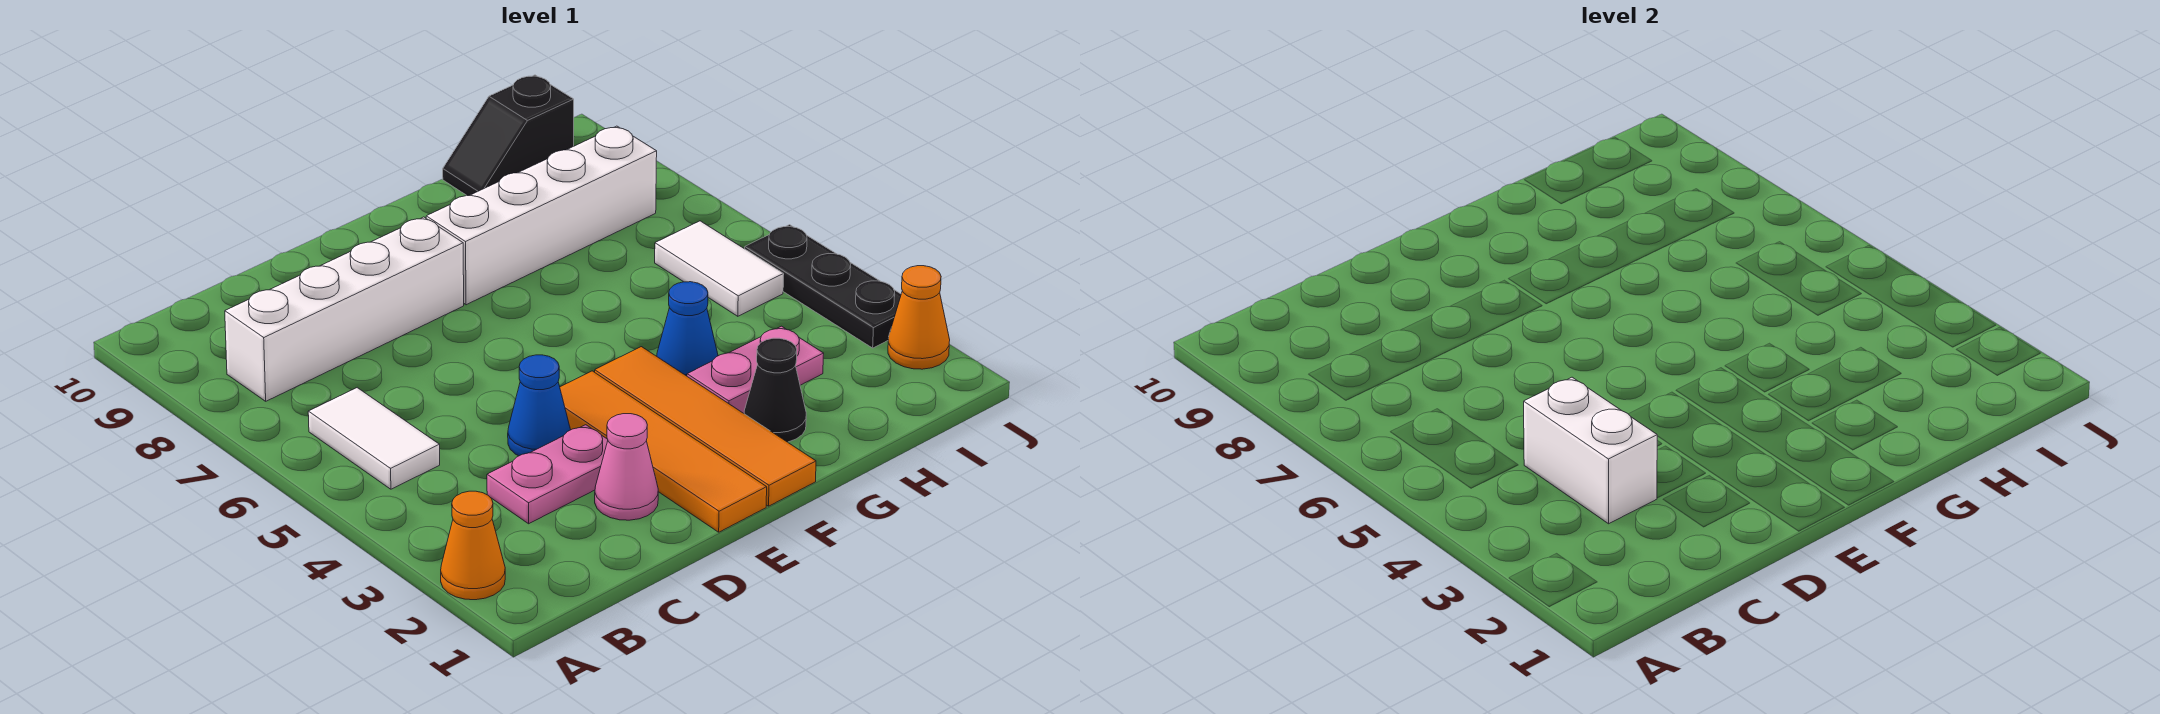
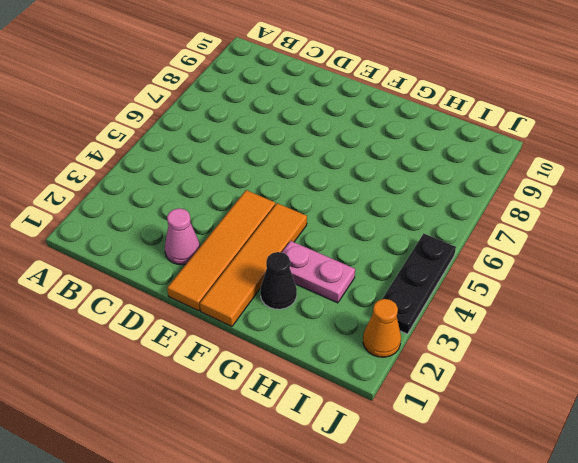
none -> orange 1x1 cone [441,491,505,600]
none -> white 1x2 tile [308,388,440,489]
none -> white 1x4 brick [225,217,464,401]

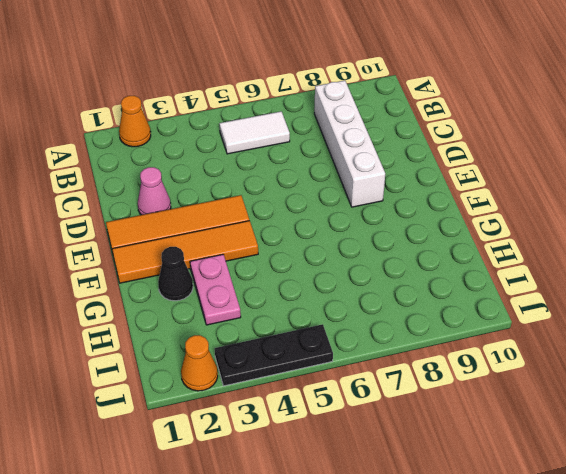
none -> pink 1x2 plate [487,425,608,524]
none -> blue 1x1 cone [508,355,571,456]
none -> white 1x4 brick [426,126,657,305]

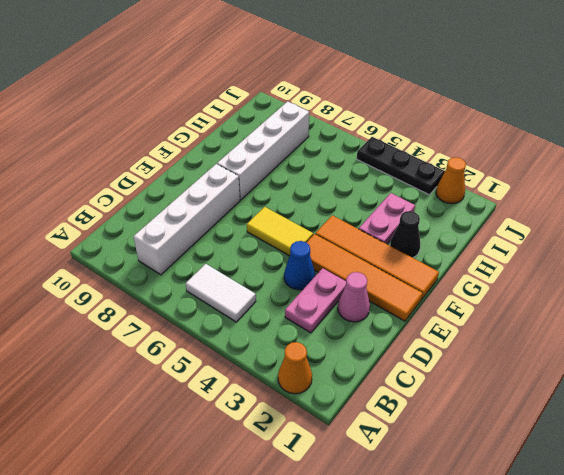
yellow 1x2 tile [247,207,313,256] -> none
none -> blue 1x1 cone [657,282,718,376]
none -> black 1x2 slope [443,75,574,196]
none -> white 1x2 tile [655,221,784,316]

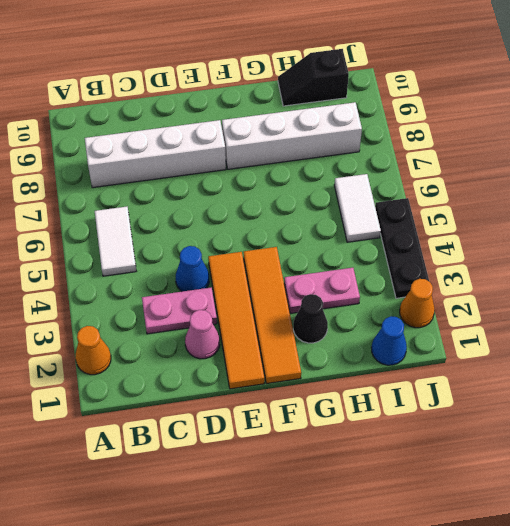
blue 1x1 cone [371,316,407,365] -> blue 1x1 cone moved to [657,282,718,376]
none -> white 1x2 brick [1524,377,1657,524]

